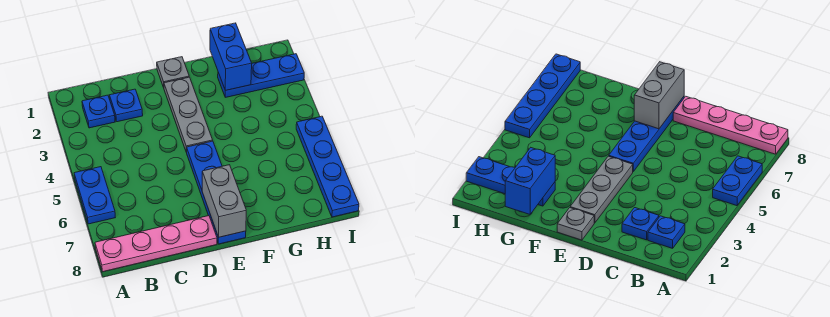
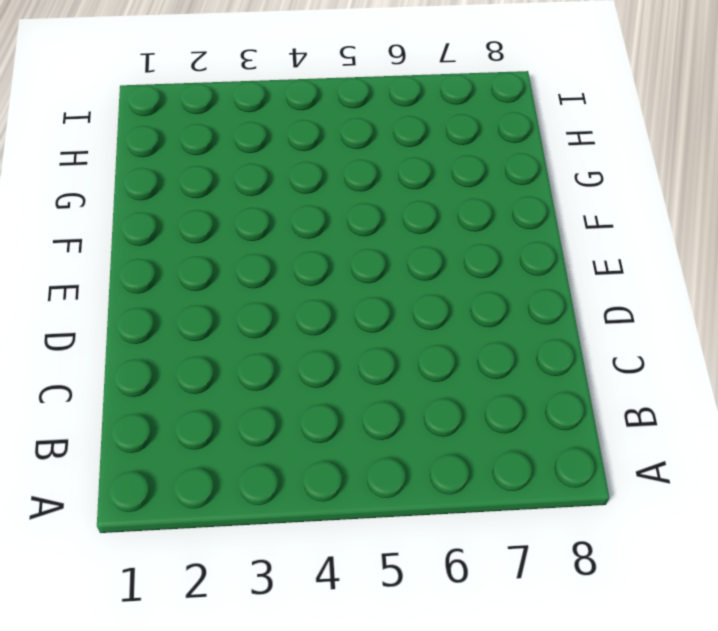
none -> blue 1x2 plate [74,167,115,224]
none -> pink 1x4 plate [95,216,217,272]

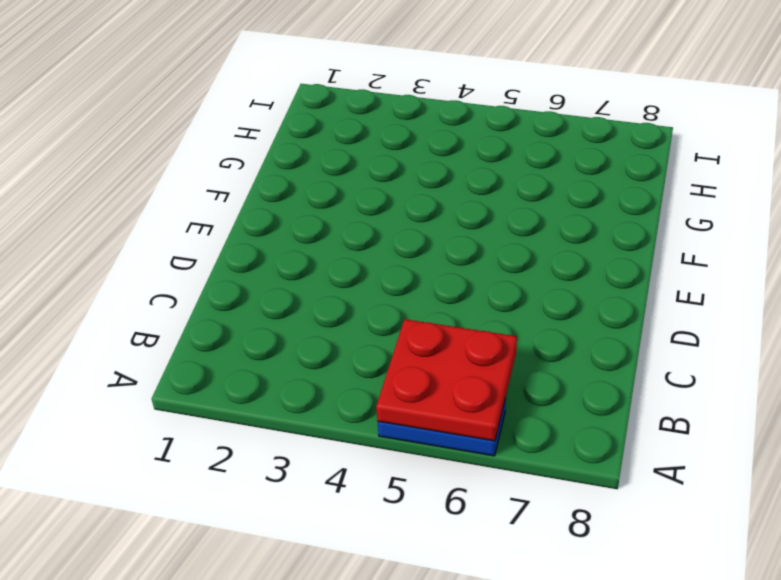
red 2x2 plate [376,319,517,441] -> none
none -> pink 1x4 plate [95,216,217,272]
none -> blue 1x1 plate [82,95,115,128]

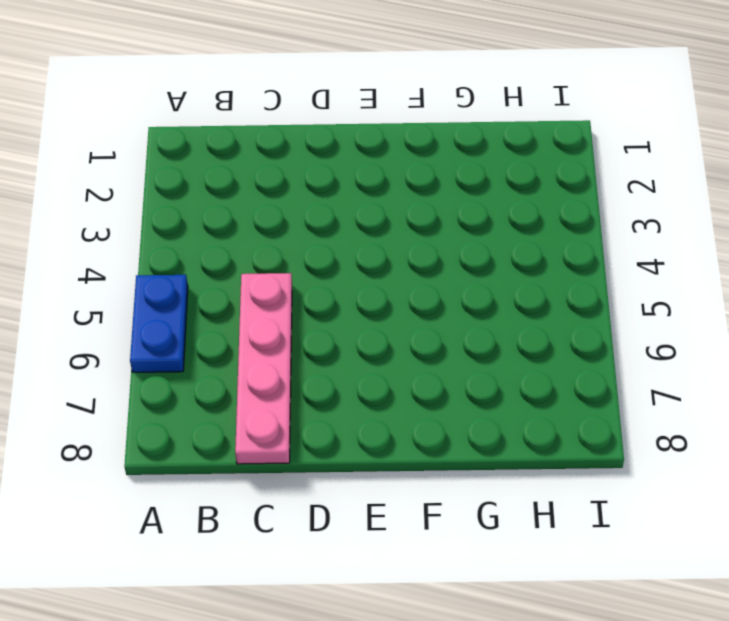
pink 1x4 plate [235,273,292,464] -> pink 1x4 plate turned to [95,216,217,272]
none -> blue 1x1 plate [82,95,115,128]
none -> blue 1x1 plate [110,89,143,122]

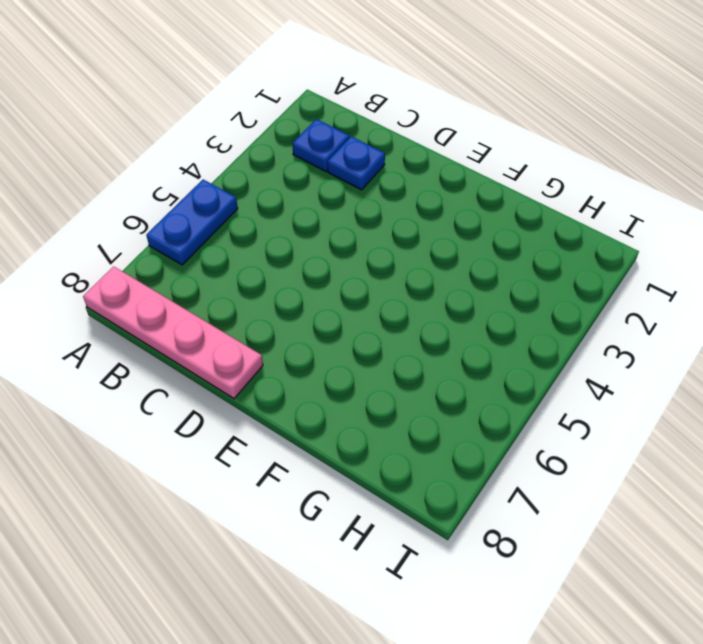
none -> grey 1x1 plate [157,57,189,87]
none -> grey 1x3 plate [164,77,213,152]

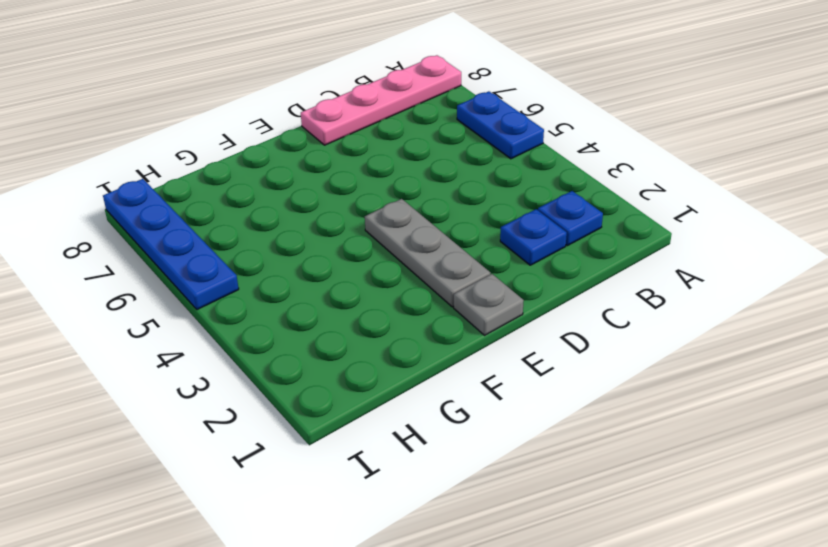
none -> blue 1x4 plate [186,141,246,244]
none -> blue 1x3 plate [218,54,304,97]

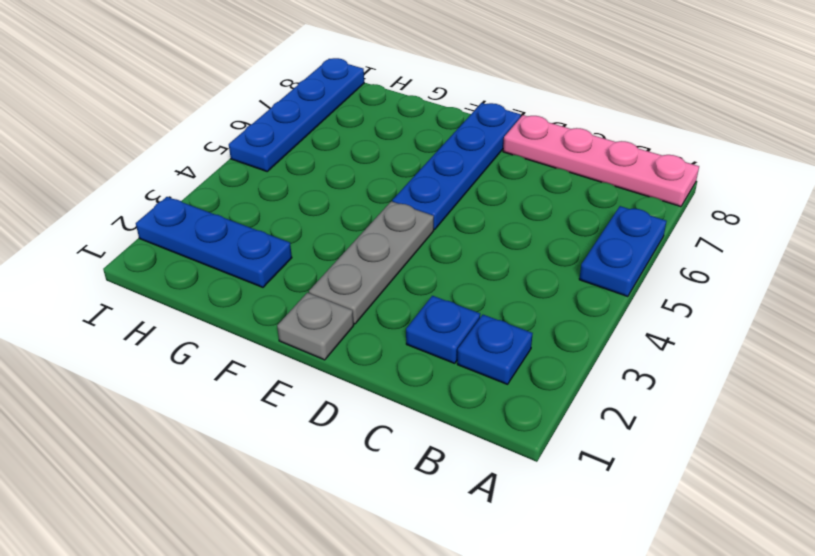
none -> grey 1x2 brick [202,165,246,237]
none -> blue 1x2 brick [210,23,252,90]

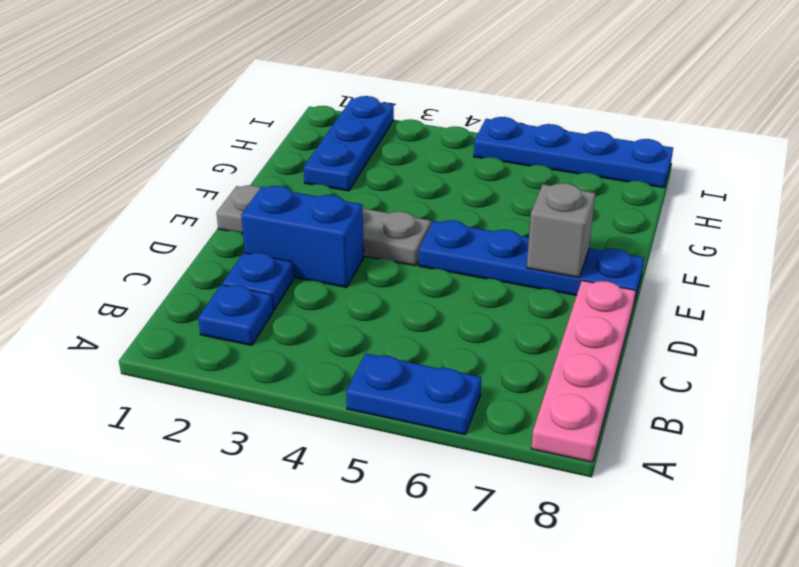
blue 1x2 brick [241,186,364,287] -> blue 1x2 brick moved to [210,23,252,90]
grey 1x1 brick [527,183,595,278] -> grey 1x2 brick [202,165,246,237]

